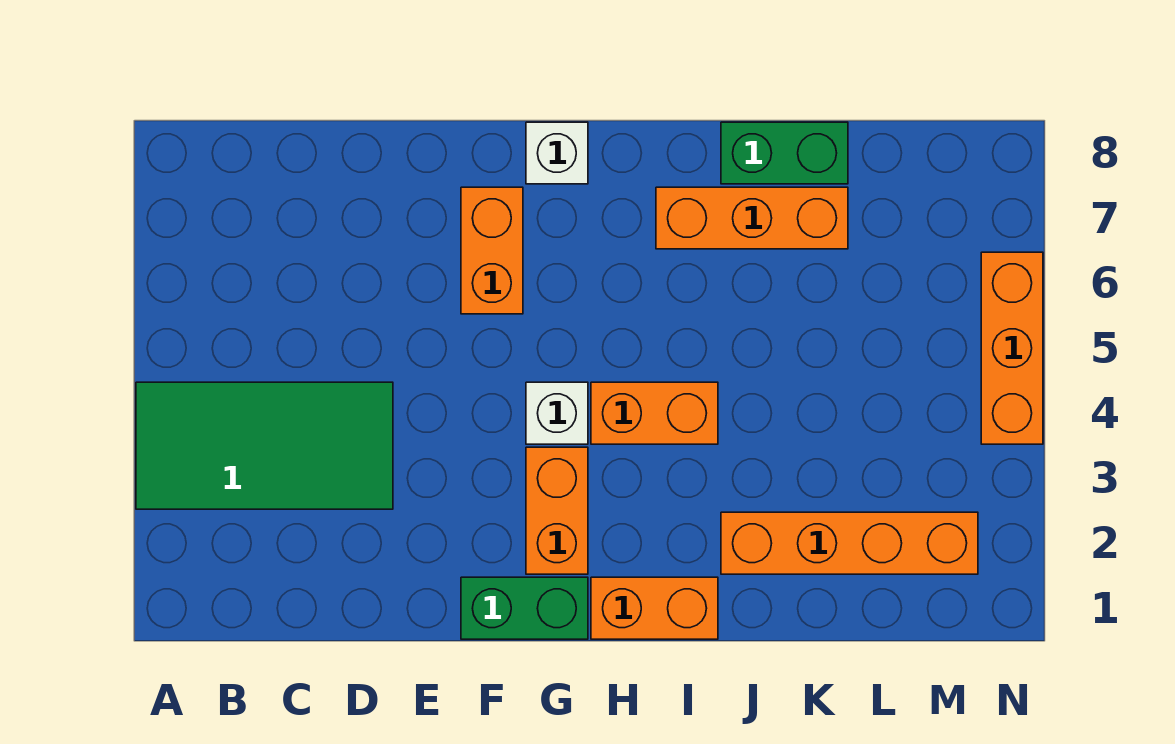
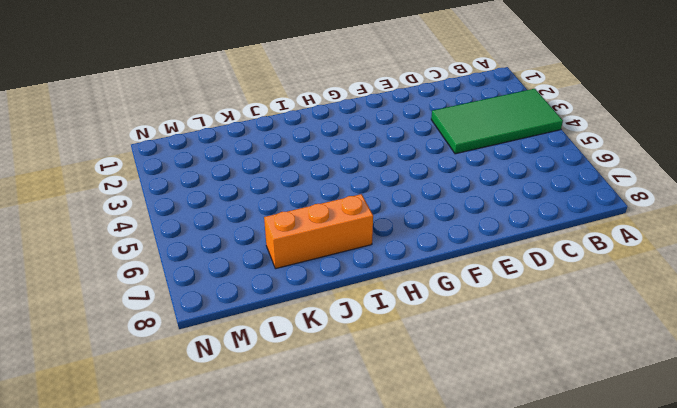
none -> green 1x2 brick [461,577,588,639]
none -> orange 1x2 brick [461,187,523,314]
none -> orange 1x2 brick [526,447,588,574]

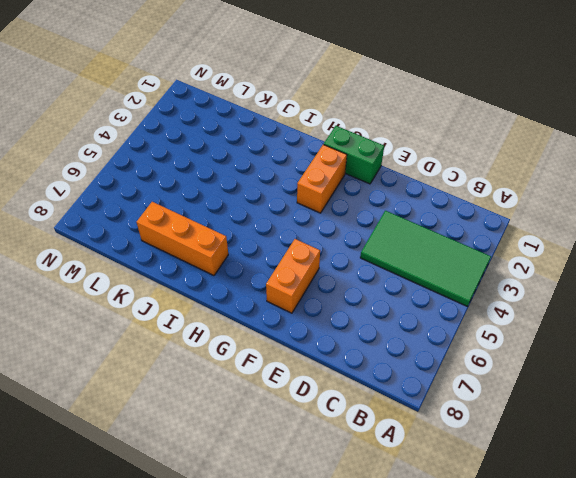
none -> white 1x1 brick [526,382,588,444]
none -> white 1x1 brick [526,122,588,184]
none -> orange 1x2 brick [591,577,718,639]

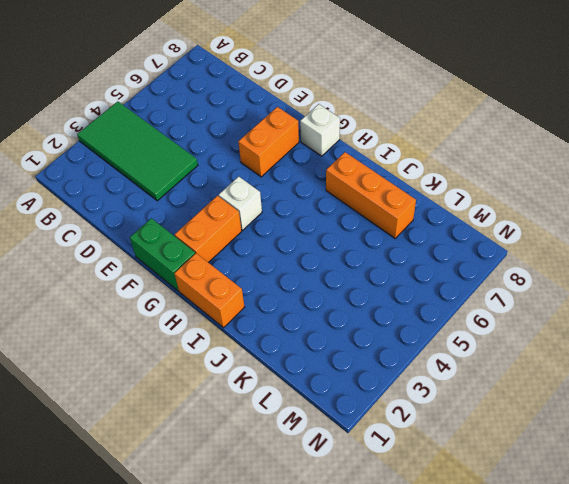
none -> orange 1x2 brick [591,382,718,444]
none -> orange 1x4 brick [721,512,978,574]
none -> green 1x2 brick [721,122,848,184]

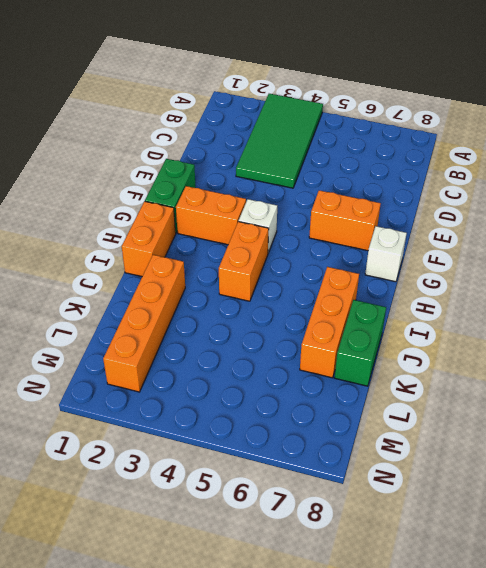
none -> orange 1x3 brick [981,252,1043,444]

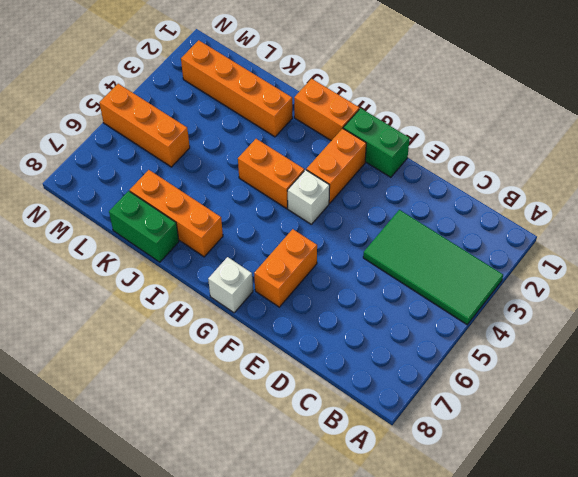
orange 1x3 brick [99,84,190,167] -> orange 1x3 brick turned to [981,252,1043,444]

